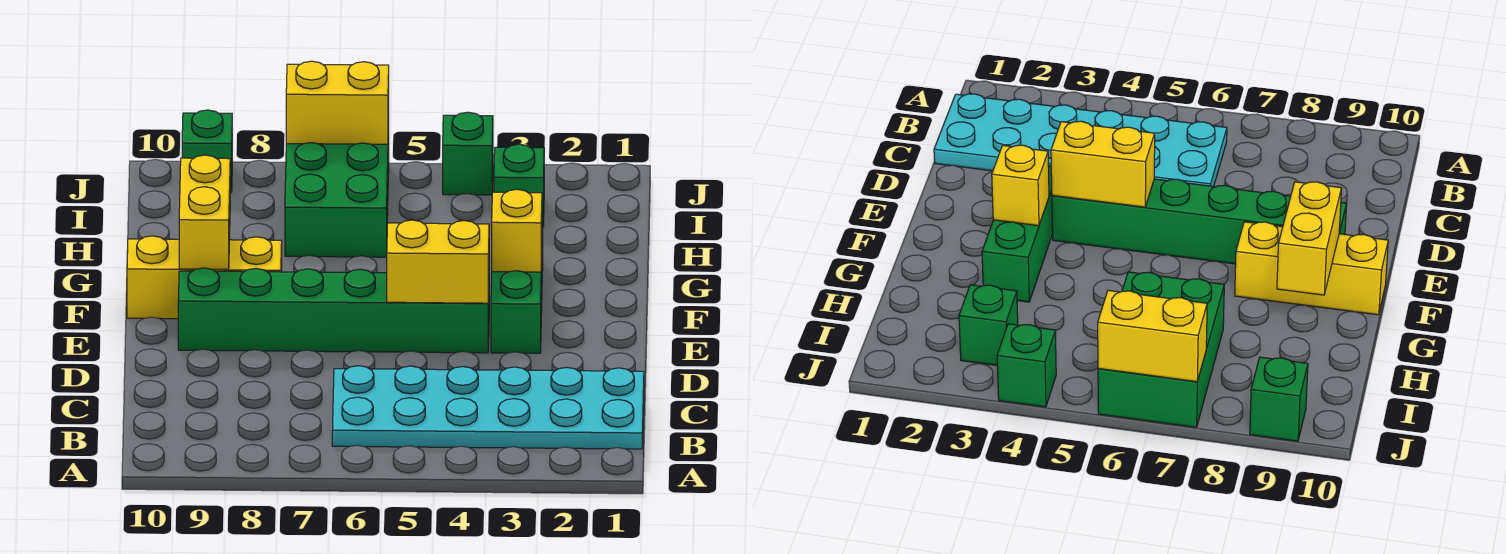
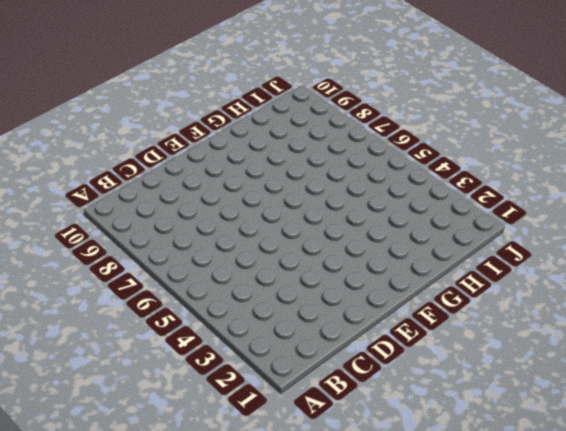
none -> cyan 2x6 plate [332,366,644,449]
none -> green 1x3 brick [491,211,543,353]
none -> green 1x6 brick [178,268,489,353]

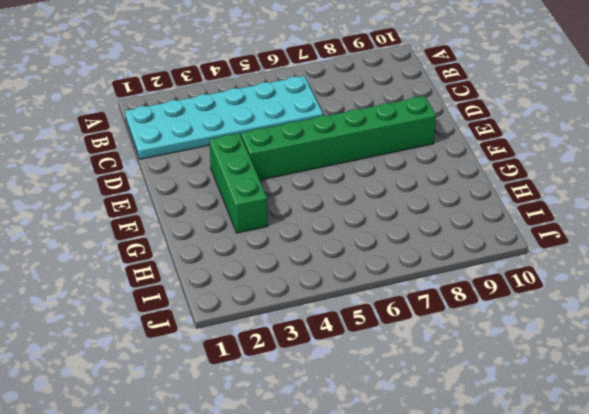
none -> yellow 1x3 brick [127,236,282,319]
none -> green 2x3 brick [285,125,389,257]
none -> green 1x1 brick [494,144,544,227]

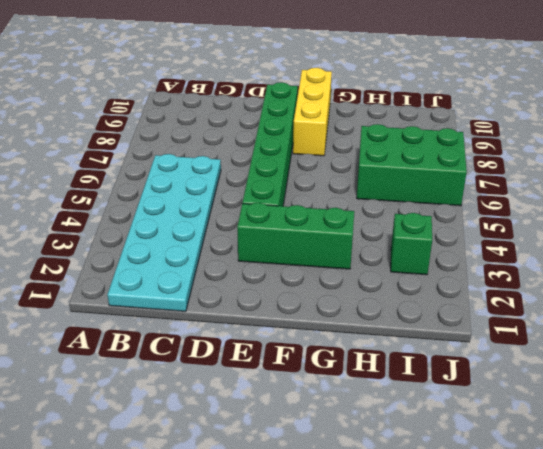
none -> green 1x1 brick [443,112,493,195]
none -> green 1x1 brick [182,110,232,193]
none -> yellow 1x2 brick [387,220,489,303]

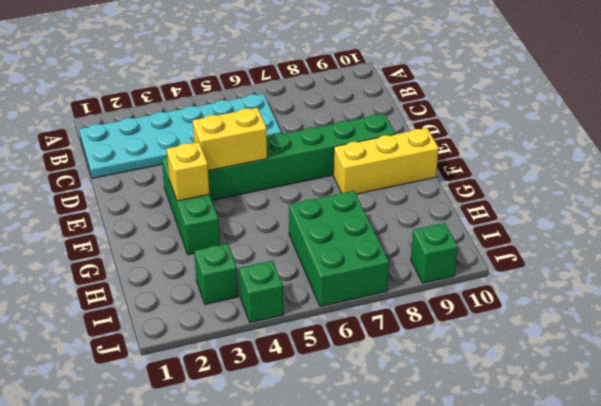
none -> yellow 1x2 brick [179,155,230,269]
none -> yellow 1x2 brick [286,61,389,144]

